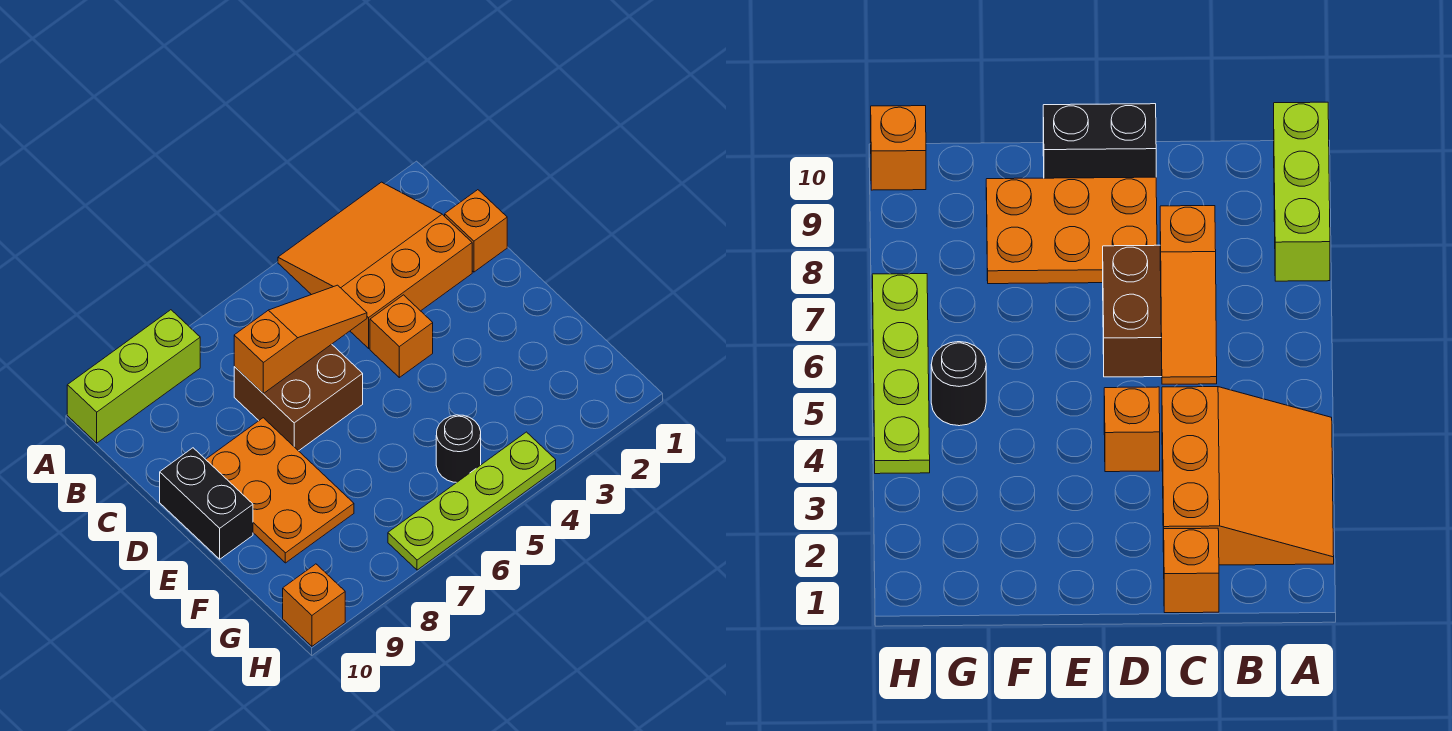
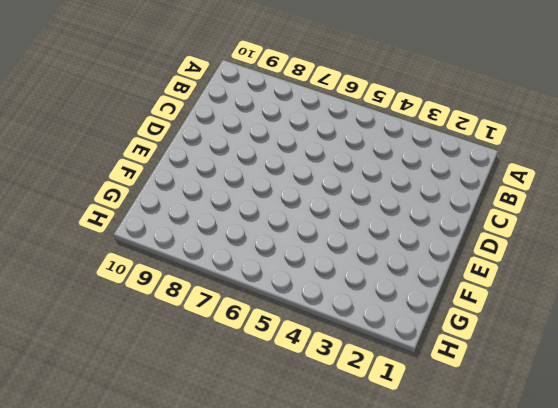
none -> orange 3x3 slope [278,182,472,348]
none -> lime 1x3 brick [67,310,200,443]

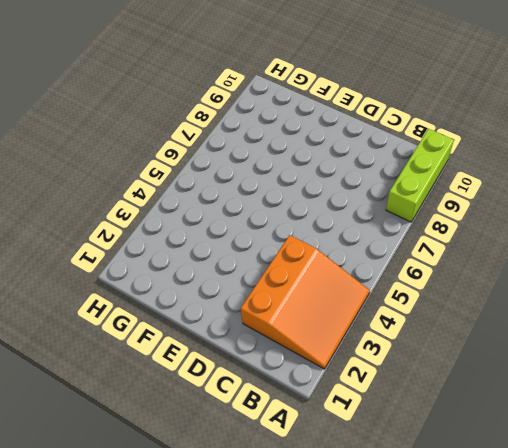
none -> orange 1x1 brick [445,190,507,272]
none -> brown 2x2 brick [234,344,363,451]

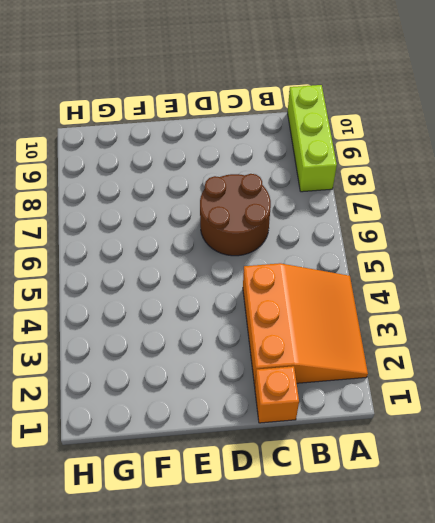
brown 2x2 round brick [200,174,271,256] -> brown 2x2 brick [234,344,363,451]
none -> orange 1x1 brick [370,295,433,377]
none -> orange 2x3 plate [206,418,354,563]

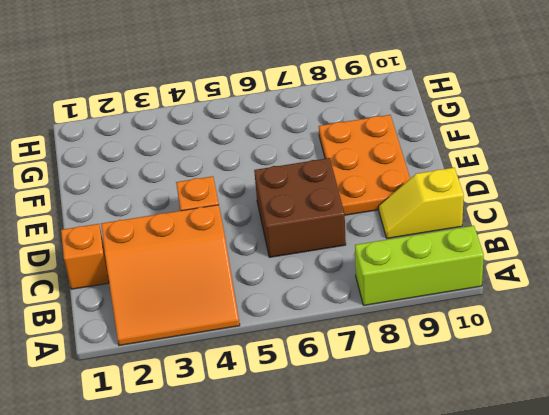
yellow 1x2 slope [379,168,464,239] -> none
none -> black 1x2 brick [160,448,253,559]
none -> black 1x1 round brick [436,415,481,483]

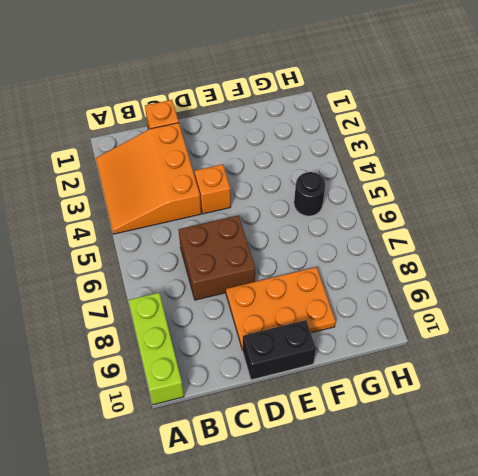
none -> lime 1x4 plate [388,432,556,570]
none -> orange 1x1 brick [283,564,345,646]

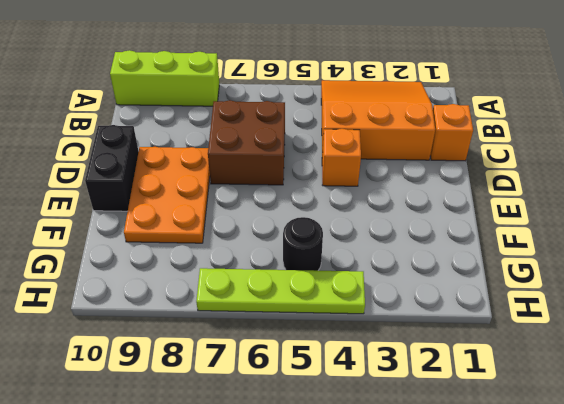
none -> orange 1x1 brick [283,564,345,646]
none -> orange 1x3 slope [234,285,367,393]

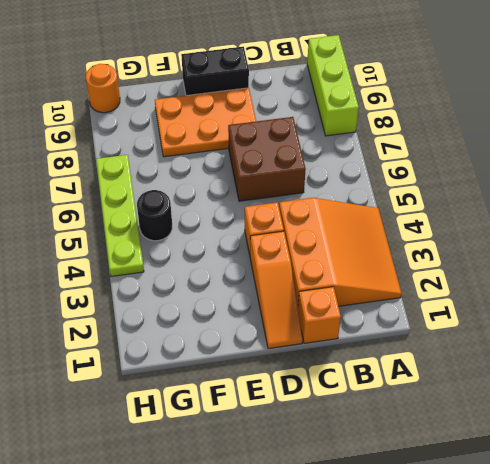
orange 1x3 slope [250,231,303,349] -> orange 1x3 slope moved to [234,285,367,393]
orange 1x1 round brick [86,64,120,113] -> orange 1x1 brick [283,564,345,646]

